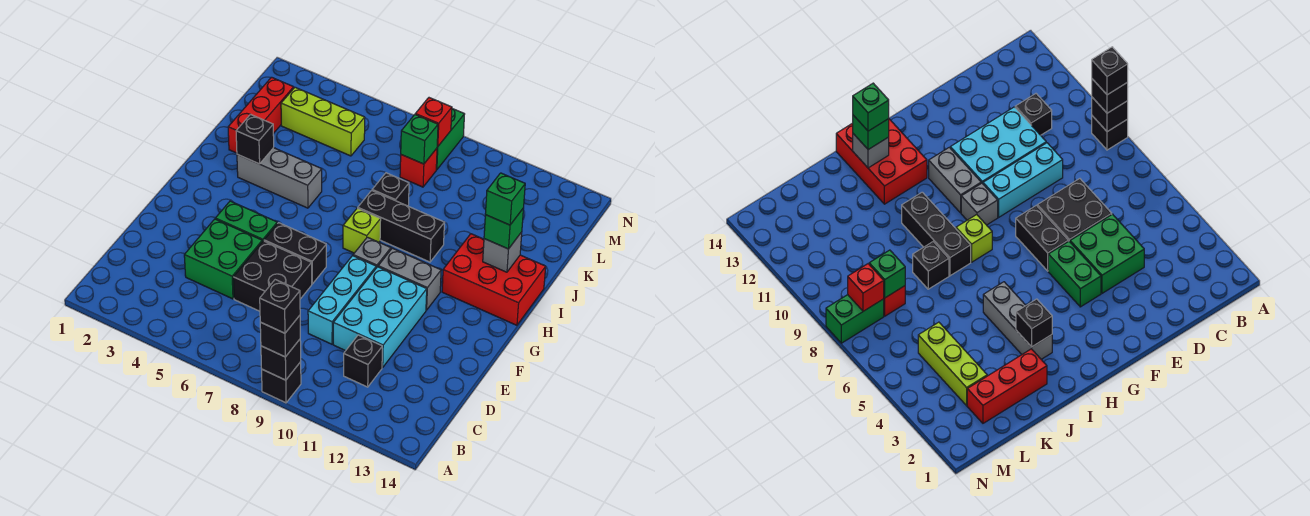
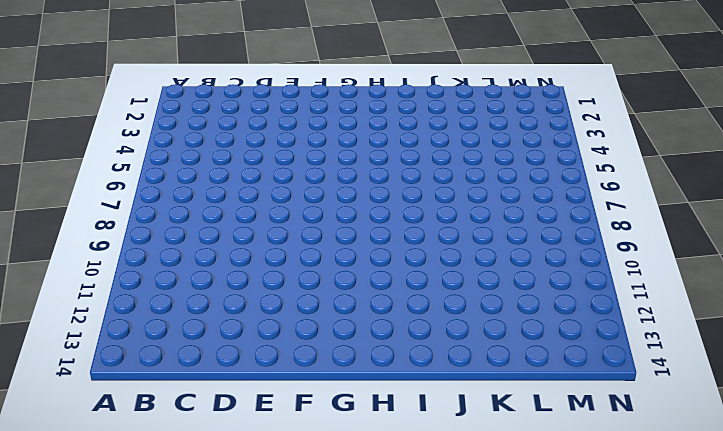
none -> black 1x1 brick [262,362,301,403]
none -> black 1x1 brick [344,335,382,387]
none -> green 2x2 brick [184,219,262,299]

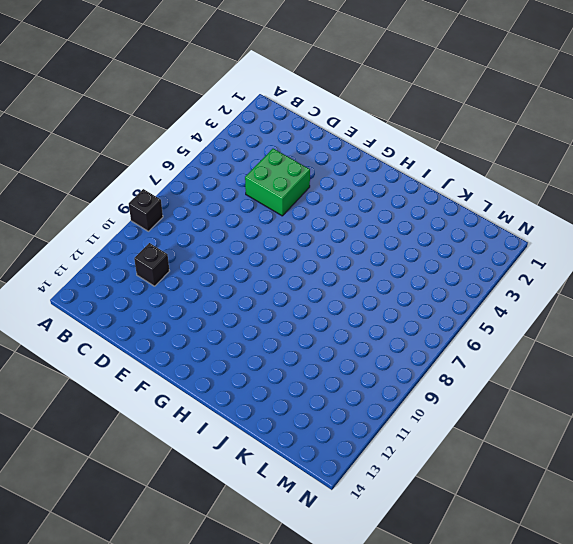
none -> black 2x2 brick [233,241,312,311]
none -> cyan 1x3 brick [308,256,376,344]
none -> cyan 2x3 brick [333,267,427,367]

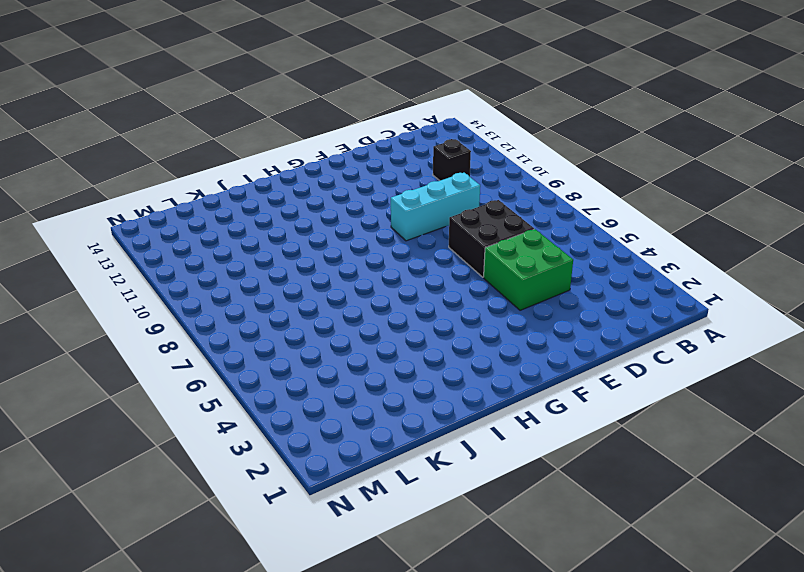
none -> black 1x1 brick [262,362,301,403]
none -> cyan 2x3 brick [333,267,427,367]
none -> green 1x2 brick [215,201,277,242]

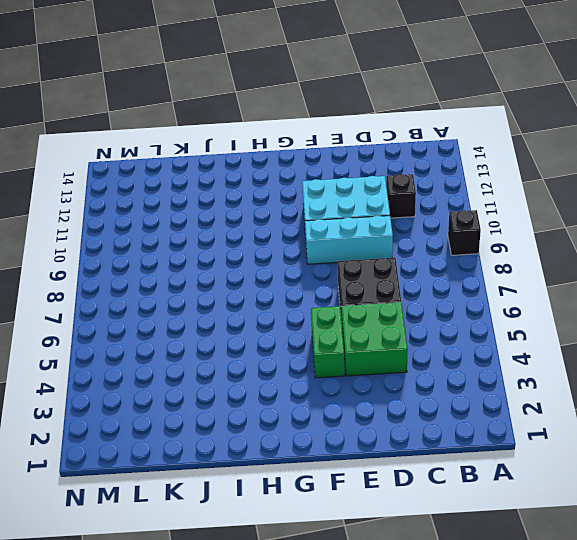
none -> black 1x2 brick [264,223,326,284]
none -> grey 1x1 brick [353,237,391,268]
none -> grey 1x2 brick [378,248,441,310]

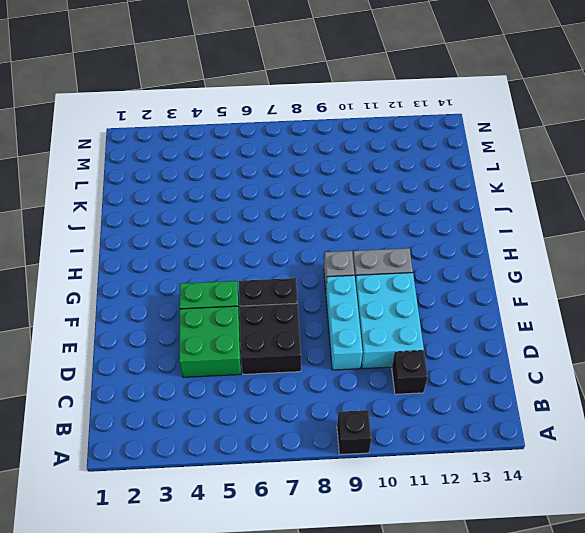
none -> lime 1x1 brick [343,208,381,253]
none -> red 2x3 brick [442,234,546,325]
none -> grey 1x3 brick [237,148,322,208]

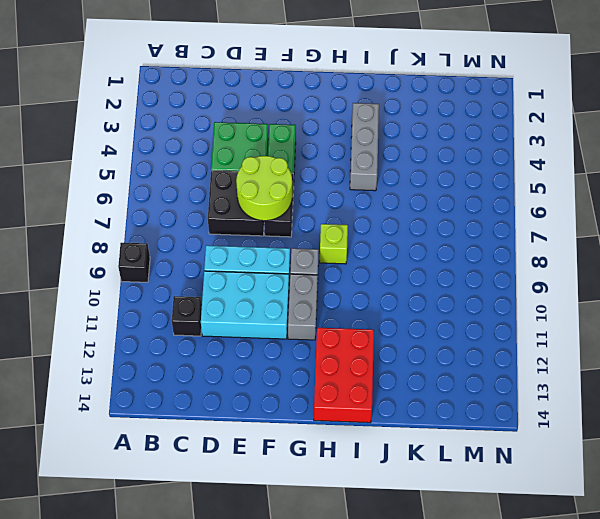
lime 2x2 round brick [236,156,292,221] -> none
none -> black 1x3 brick [358,190,445,262]
none -> red 1x3 brick [228,77,294,153]
none -> black 1x1 brick [372,173,409,206]

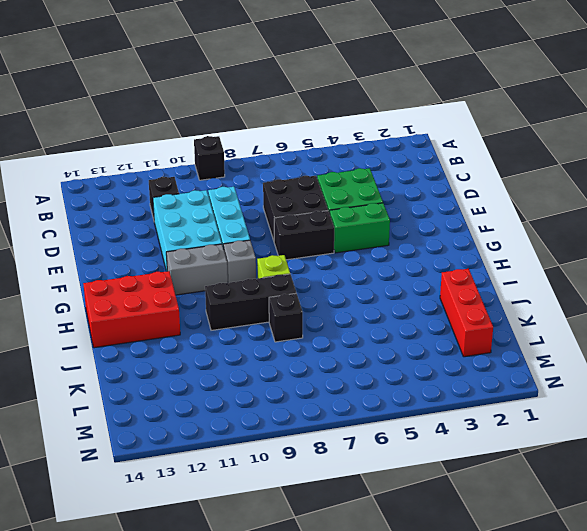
none -> grey 1x3 brick [237,148,322,208]
none -> lime 1x3 brick [281,87,365,156]
none -> red 1x1 brick [400,148,437,187]

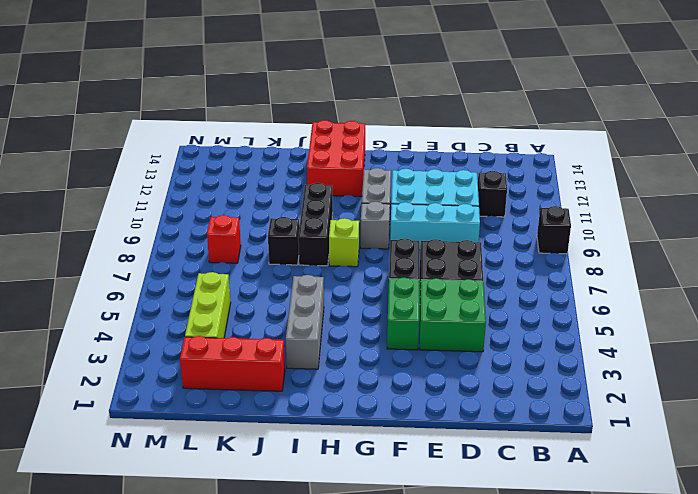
none -> green 1x2 brick [436,109,465,170]
none -> black 1x1 brick [261,339,301,380]
none -> black 1x1 brick [236,114,274,164]

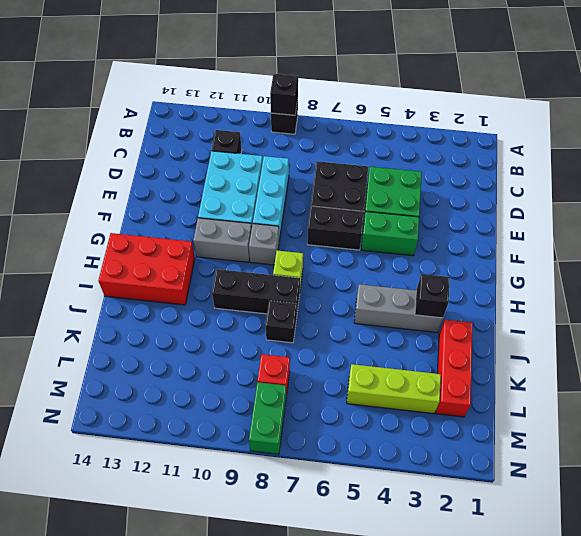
none -> grey 1x1 brick [483,232,522,272]
none -> green 1x1 brick [401,115,438,164]
none -> red 1x1 brick [415,98,452,147]

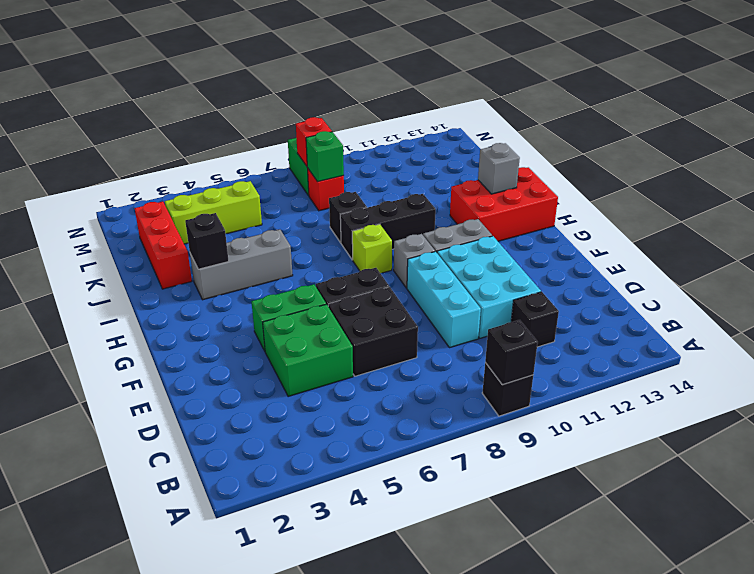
none -> black 1x1 brick [260,315,300,357]
none -> green 1x1 brick [484,208,524,249]
none -> black 1x1 brick [260,280,300,333]

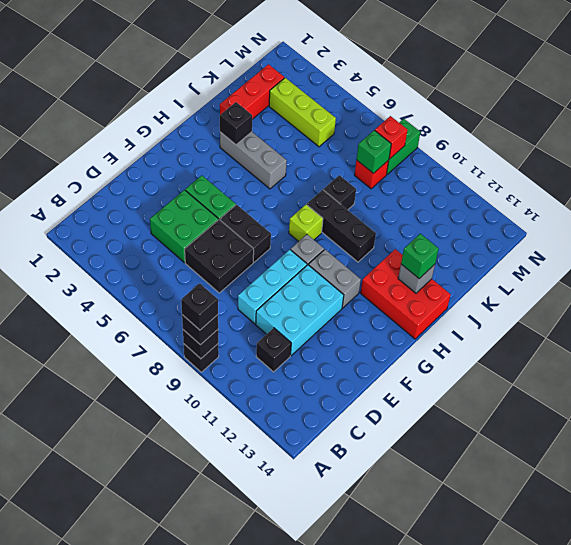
none -> green 1x1 brick [485,173,525,225]

